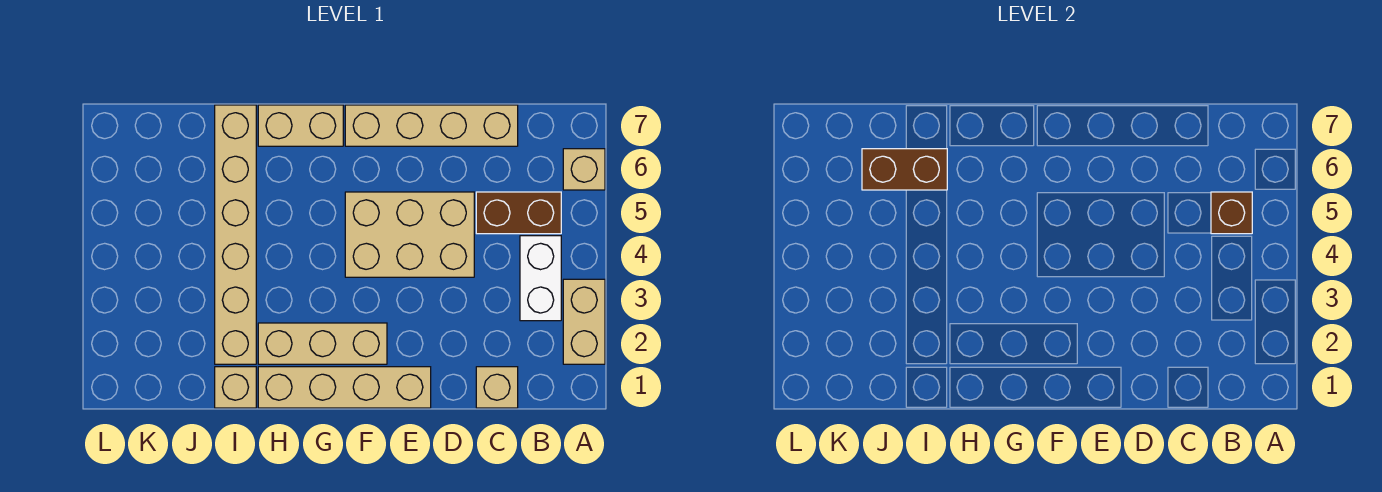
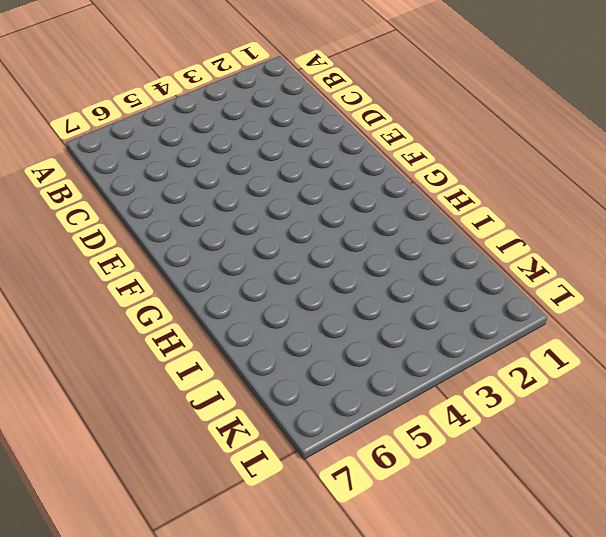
none -> tan 1x2 brick [563,279,605,364]
none -> tan 1x1 brick [563,149,605,190]
none -> white 1x2 brick [520,236,561,321]

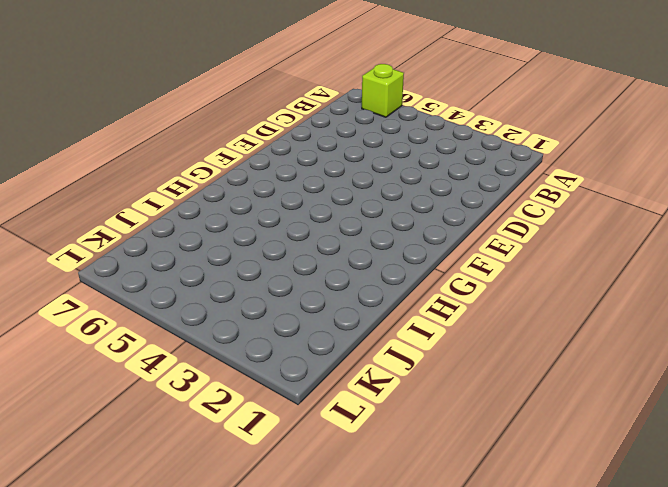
lime 1x1 brick [362,64,404,117] -> tan 1x1 brick [563,149,605,190]
none -> tan 1x2 brick [563,279,605,364]
none -> white 1x2 brick [520,236,561,321]
none -> brown 1x2 brick [476,192,561,234]

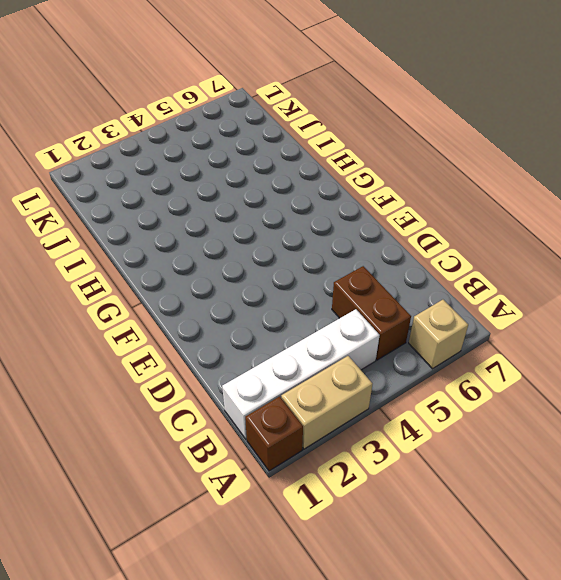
brown 1x1 brick [245,397,303,471] -> brown 1x1 brick moved to [1211,192,1252,234]
white 1x4 brick [222,309,380,439] -> white 1x2 brick [520,236,561,321]
none -> tan 1x1 brick [476,367,518,408]
none -> tan 1x4 brick [345,105,518,146]
none -> tan 2x3 brick [345,192,474,277]

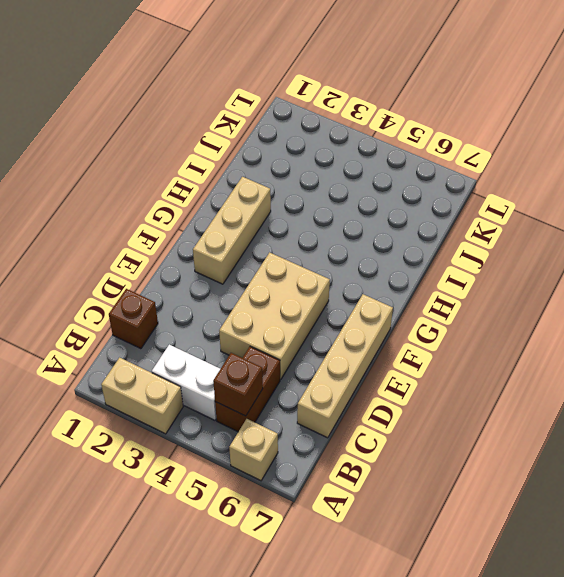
brown 1x1 brick [109,289,158,349] -> tan 1x1 brick [476,367,518,408]
none -> tan 1x4 brick [258,367,431,408]
none -> tan 1x2 brick [258,105,343,146]
none -> tan 1x1 brick [215,367,256,408]

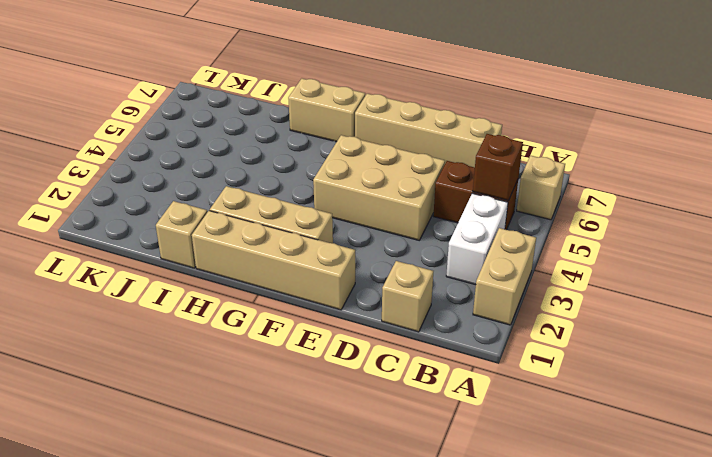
none -> tan 1x6 brick [215,105,256,364]
none -> brown 1x2 brick [862,149,947,190]

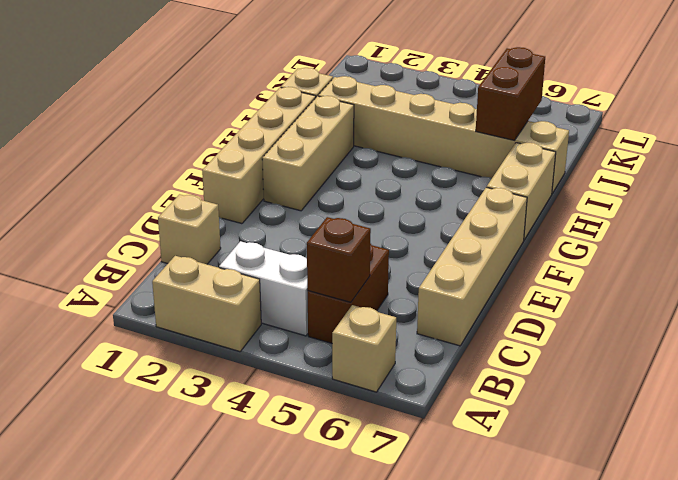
none -> tan 2x3 brick [345,192,474,277]

